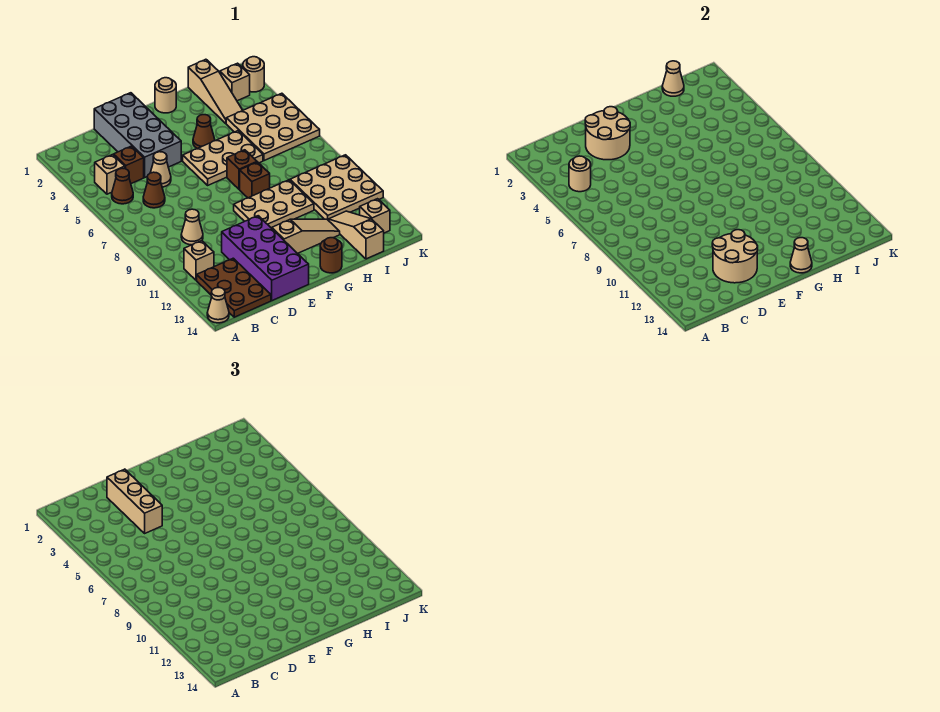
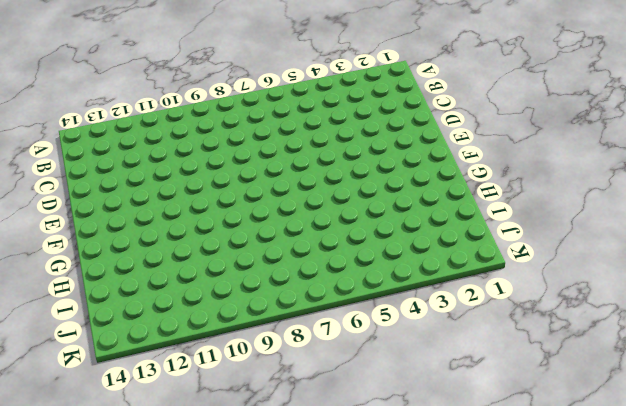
none -> tan 1x1 cone [207,288,229,323]
none -> tan 1x1 brick [95,155,125,194]
none -> brown 1x1 cone [112,168,133,204]
none -> tan 1x1 brick [184,241,214,280]

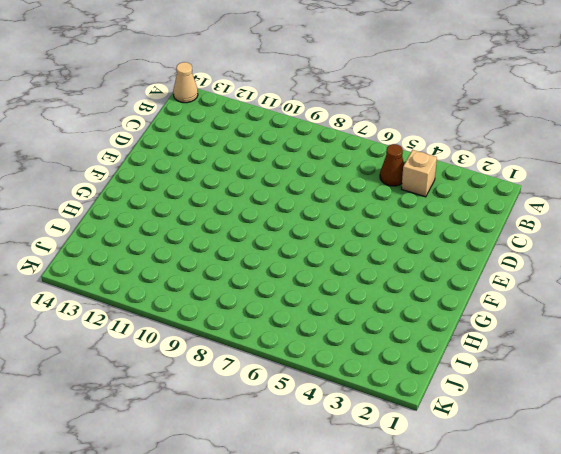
none -> tan 1x1 brick [184,241,214,280]
none -> brown 2x3 plate [197,258,271,317]
none -> brown 1x1 brick [114,146,144,184]
none -> brown 1x1 cone [143,172,165,208]

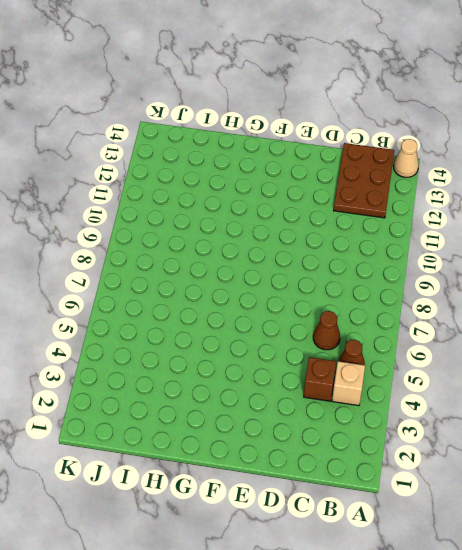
none -> tan 1x1 brick [184,241,214,280]
none -> tan 1x1 cone [181,209,203,245]
none -> grey 2x4 brick [94,93,181,177]
none -> tan 1x1 cone [150,152,171,187]

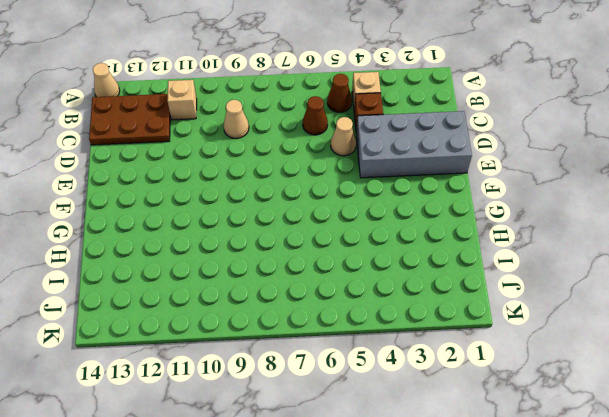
none -> purple 2x4 brick [222,216,309,301]
none -> tan 2x3 plate [183,131,263,185]
none -> tan 2x3 plate [234,180,314,228]
none -> tan 1x3 slope [272,219,340,253]

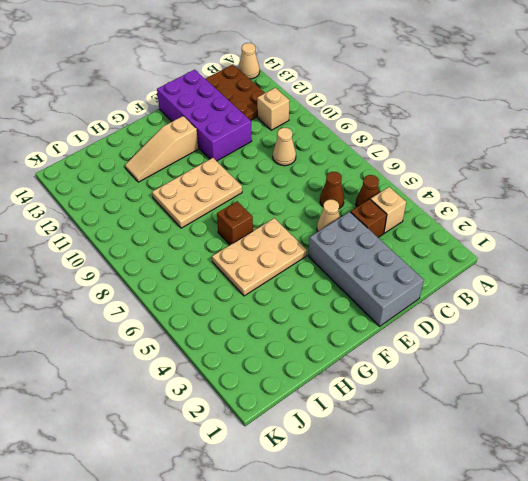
none -> tan 1x1 round brick [155,78,176,113]
none -> brown 1x1 cone [193,115,215,149]
none -> brown 1x1 brick [240,162,270,198]
none -> brown 1x1 round brick [320,238,342,273]

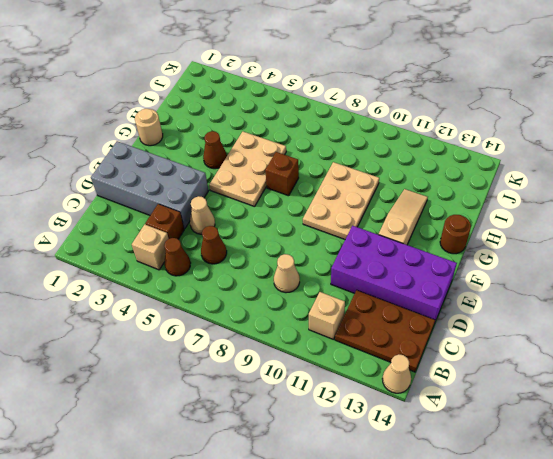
none -> brown 1x1 brick [240,162,270,198]
none -> tan 1x3 slope [188,59,243,124]
none -> tan 3x3 plate [226,93,320,161]
none -> tan 3x3 plate [290,155,383,220]

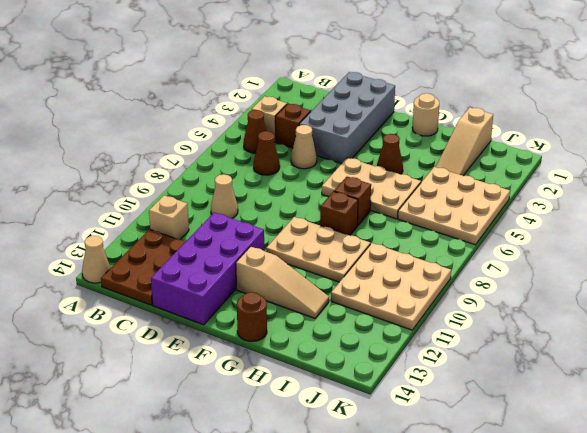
none -> tan 1x3 slope [328,211,384,259]
none -> tan 1x1 brick [220,63,250,101]
none -> tan 1x1 brick [360,199,390,233]
none -> tan 1x1 round brick [243,57,264,92]

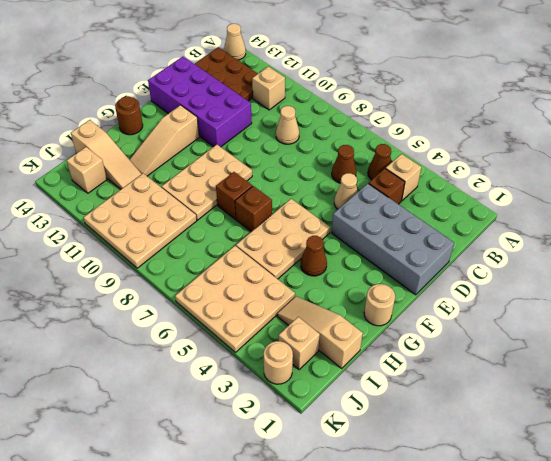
none -> tan 1x1 round brick [569,156,591,192]
none -> tan 2x2 round brick [585,107,630,160]
none -> tan 2x2 round brick [712,230,758,283]
none -> tan 1x1 cone [790,238,812,273]

